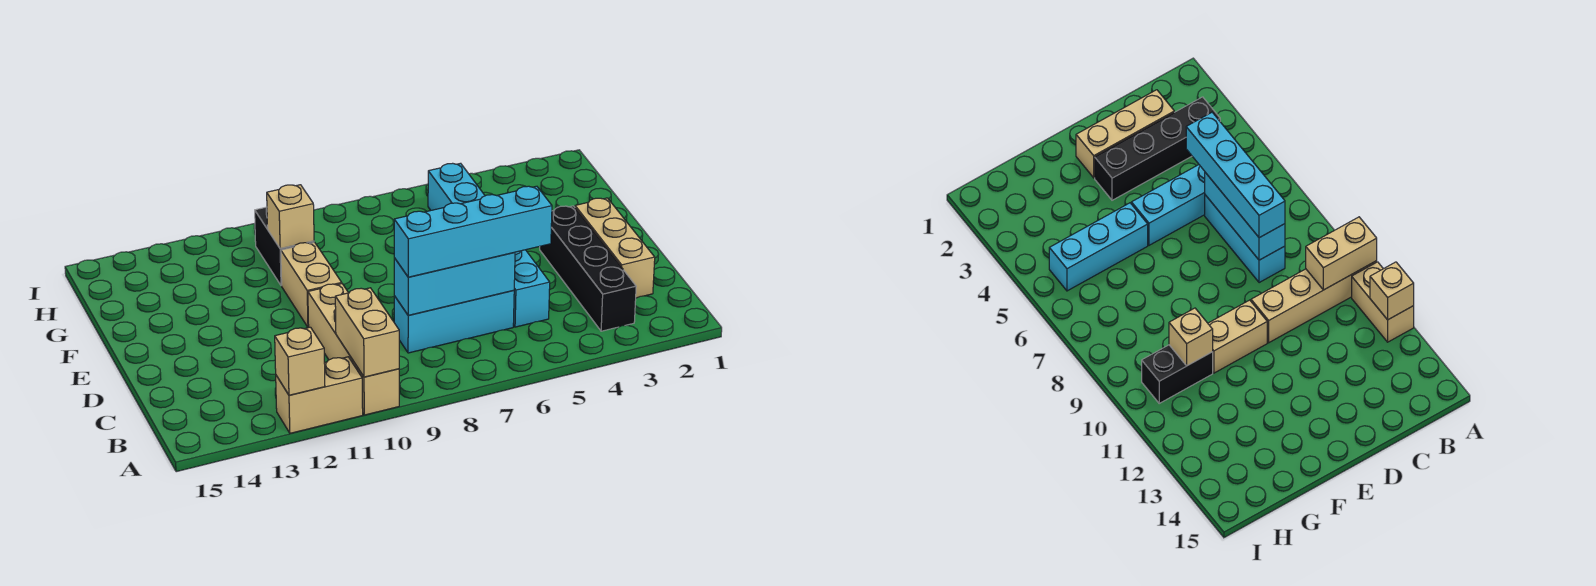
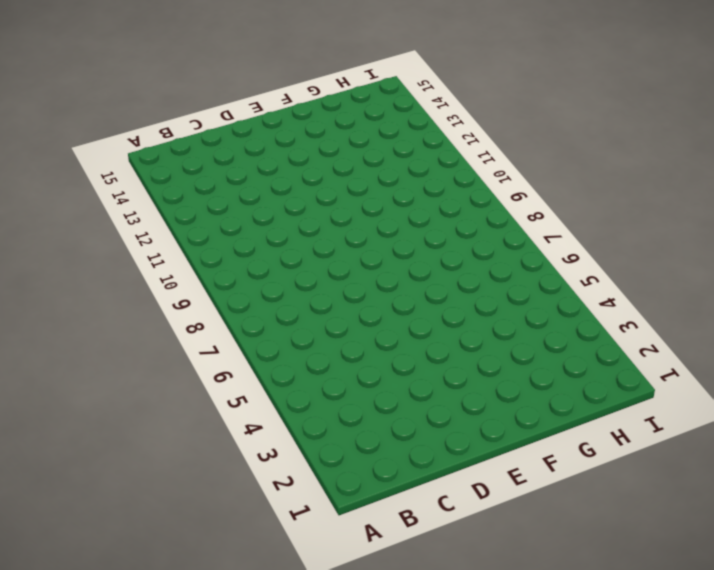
none -> tan 1x4 brick [308,284,399,415]
none -> tan 1x2 brick [276,357,363,433]
none -> black 1x4 brick [540,206,636,331]

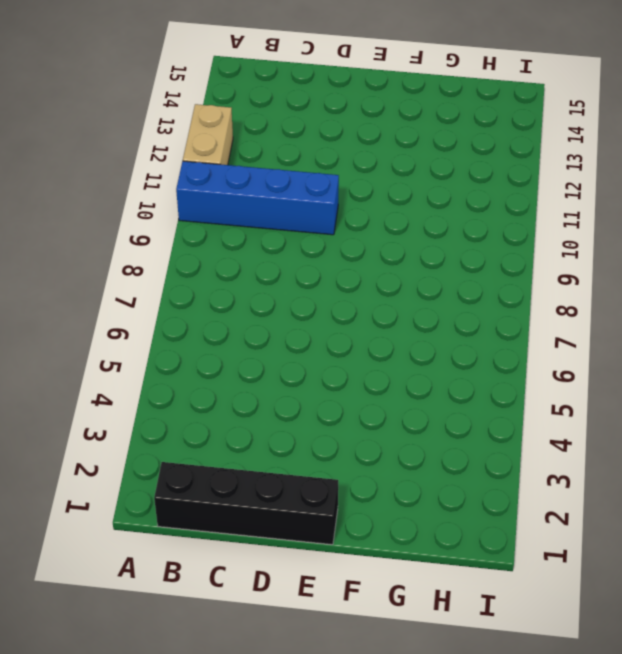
blue 1x4 brick [176,161,339,235] -> tan 1x4 brick [308,284,399,415]
black 1x4 brick [154,462,338,545] -> black 1x4 brick moved to [540,206,636,331]
none -> tan 1x3 brick [575,198,655,298]
none -> cyan 1x3 brick [513,250,550,327]
none -> cyan 1x3 brick [394,290,514,353]

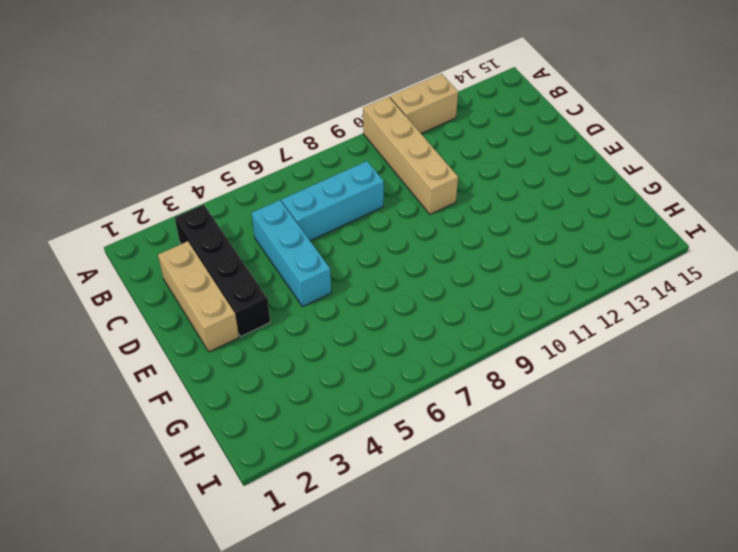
none -> tan 1x2 brick [281,242,342,327]
none -> cyan 1x3 brick [428,163,485,210]
none -> black 1x2 brick [255,207,314,286]

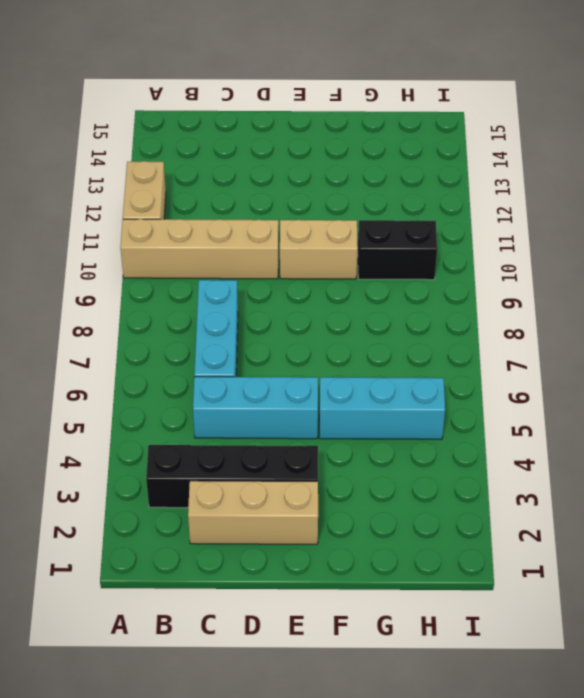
none -> tan 1x2 brick [335,288,399,377]
none -> tan 1x1 brick [275,327,325,395]
none -> cyan 1x3 brick [394,252,515,315]

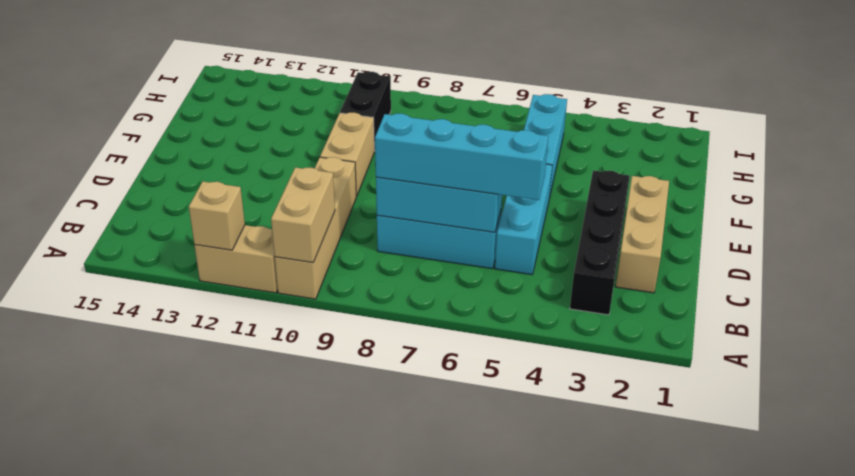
none -> tan 1x1 brick [267,185,314,249]

